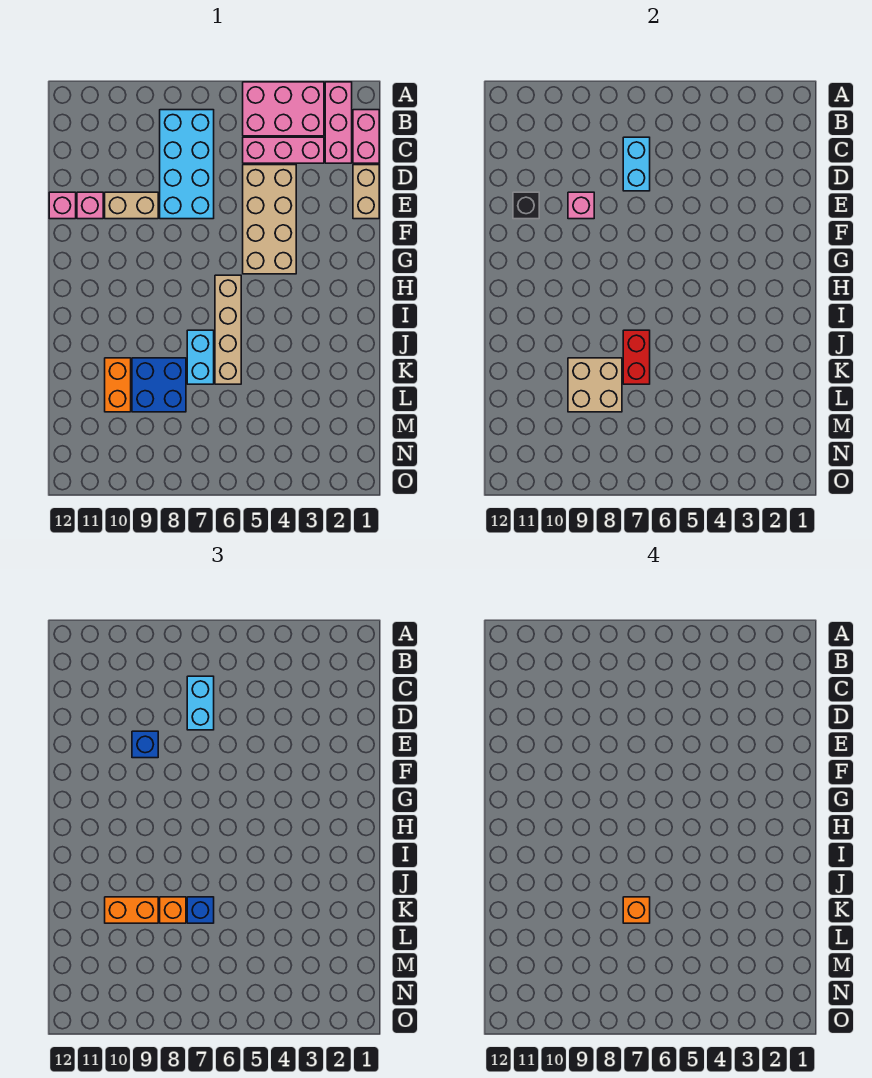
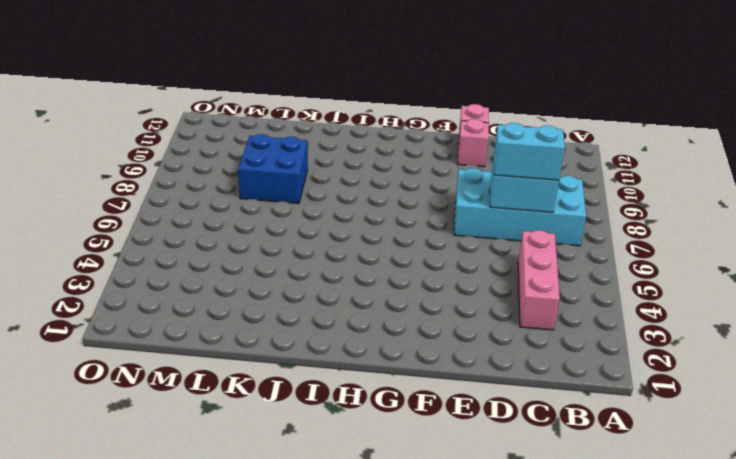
none -> pink 1x3 brick [325,82,352,163]
none -> pink 2x3 brick [243,82,324,136]
none -> pink 1x2 brick [353,110,379,163]

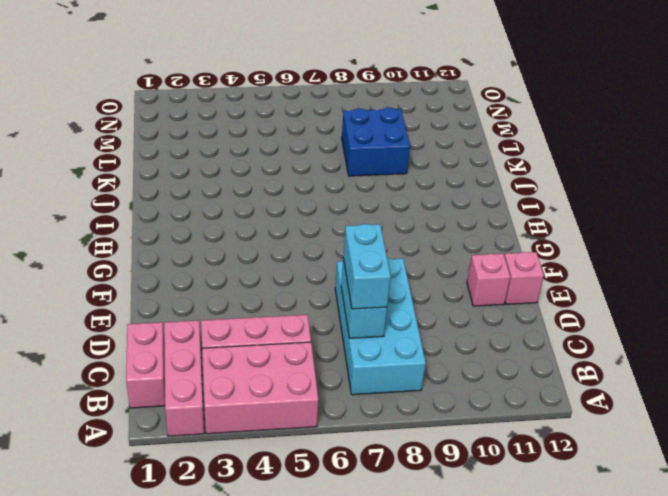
none -> tan 1x2 brick [353,165,379,219]
none -> tan 2x4 brick [243,165,296,274]
none -> tan 1x2 brick [105,192,158,219]

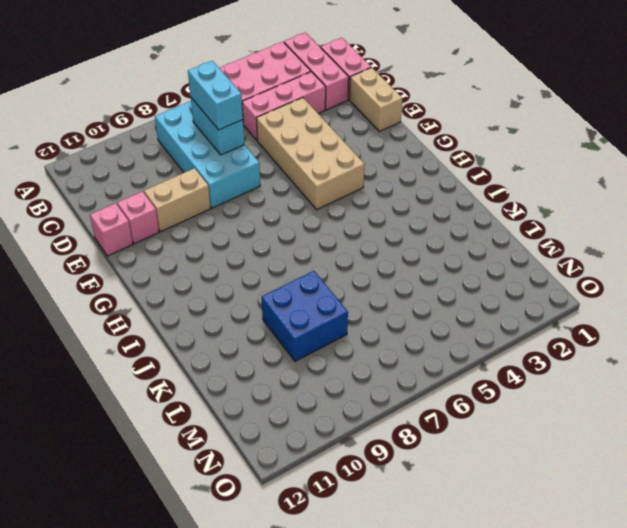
none -> tan 1x4 brick [215,275,241,384]
none -> cyan 1x2 brick [187,330,214,384]
none -> orange 1x2 brick [105,358,131,412]

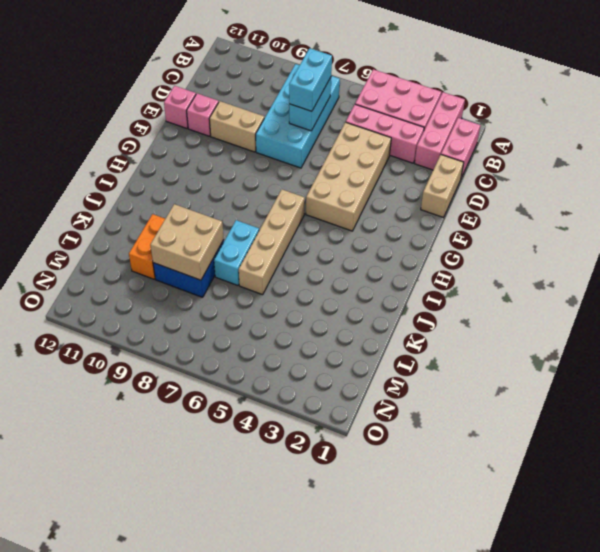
none -> pink 1x1 brick [568,192,594,219]
none -> black 1x1 brick [513,192,539,219]
none -> red 1x2 brick [623,330,650,384]

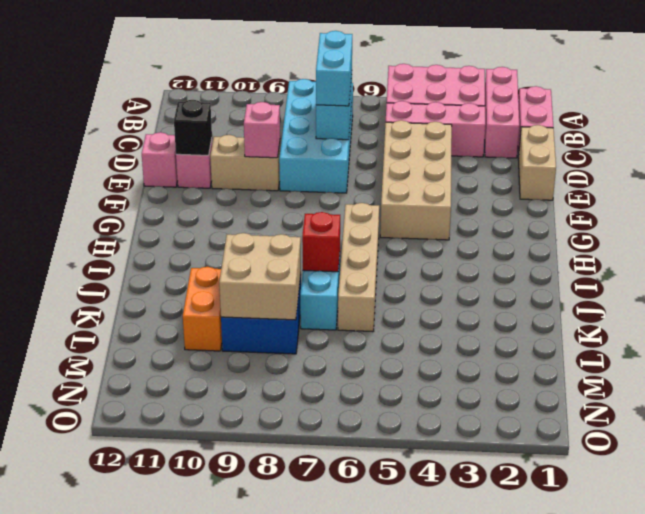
red 1x1 brick [302,212,340,272] -> red 1x2 brick [623,330,650,384]
none -> blue 1x1 brick [132,731,158,758]
none -> blue 1x1 brick [187,897,214,923]
none -> orange 1x1 brick [160,897,186,923]

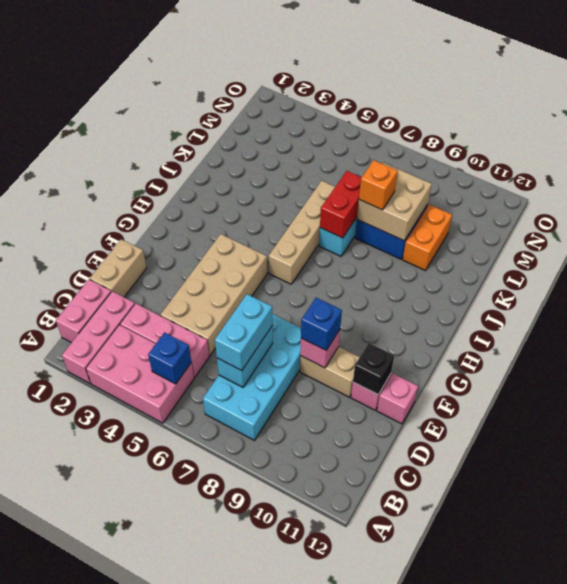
blue 1x1 brick [148,333,191,384] -> blue 1x1 brick moved to [187,897,214,923]
none -> orange 1x2 brick [105,897,158,923]
none -> orange 1x1 brick [623,897,650,923]

